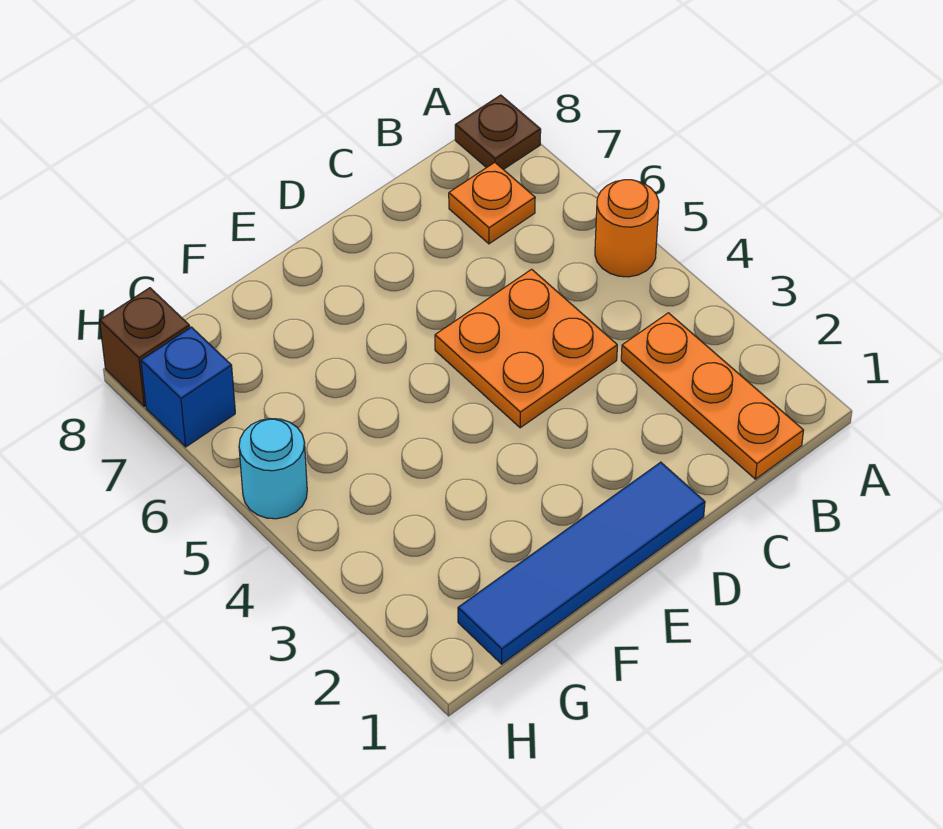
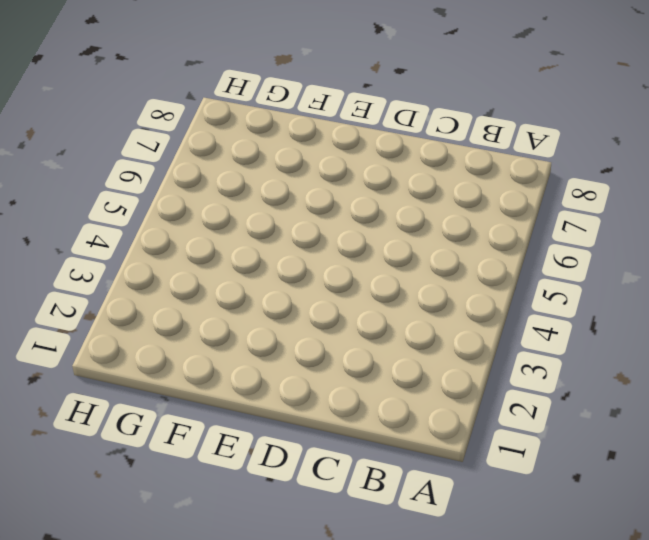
none -> orange 1x1 round brick [595,180,659,277]
none -> brown 1x1 plate [455,95,541,170]

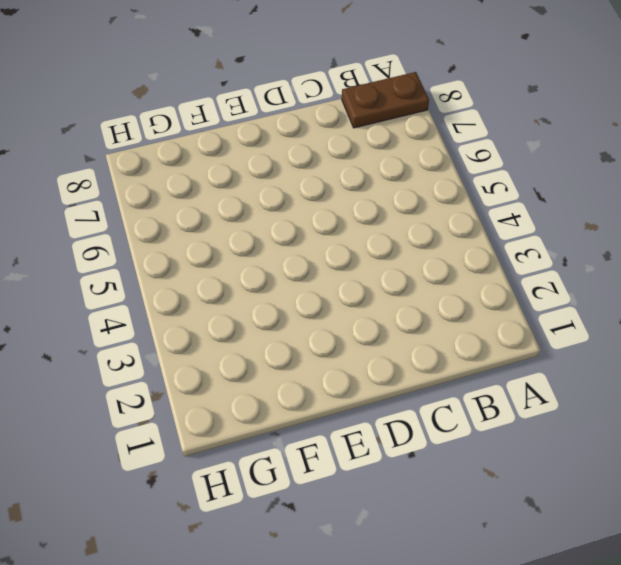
brown 1x2 plate [342,72,429,128] -> brown 1x1 plate [455,95,541,170]
none -> orange 1x1 round brick [595,180,659,277]
none -> orange 1x3 plate [621,313,804,479]

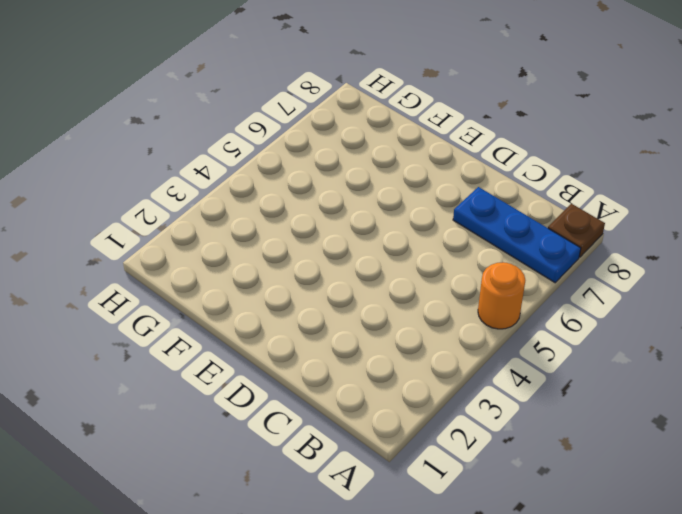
blue 1x3 plate [453,187,581,283] -> orange 1x1 plate [449,162,535,244]
none -> orange 1x3 plate [621,313,804,479]
none -> orange 2x2 plate [435,269,617,428]

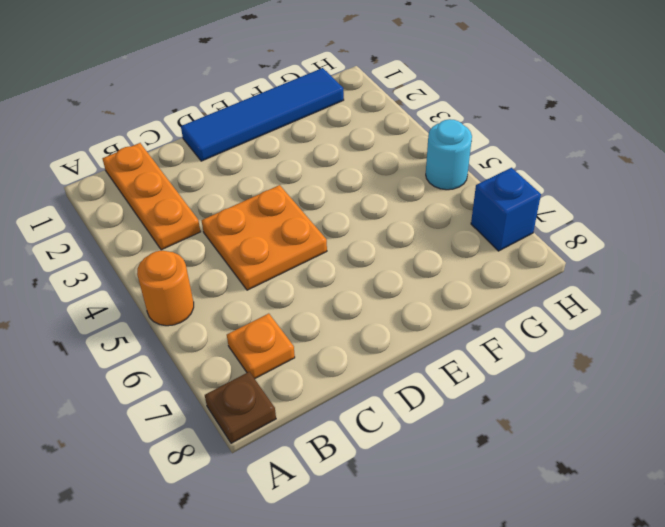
none -> brown 1x1 brick [100,288,190,407]

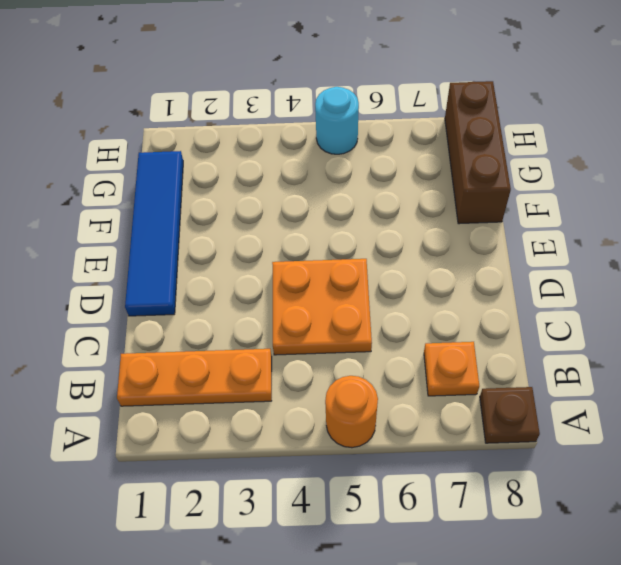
brown 1x3 brick [445,81,511,224] -> brown 1x1 brick [100,288,190,407]
none -> blue 1x1 brick [141,327,235,447]

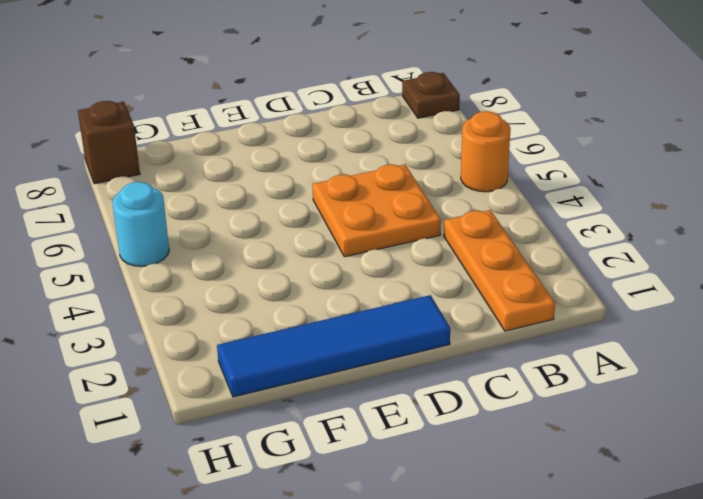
none -> orange 1x1 plate [449,162,535,244]
none -> blue 1x1 brick [141,327,235,447]

